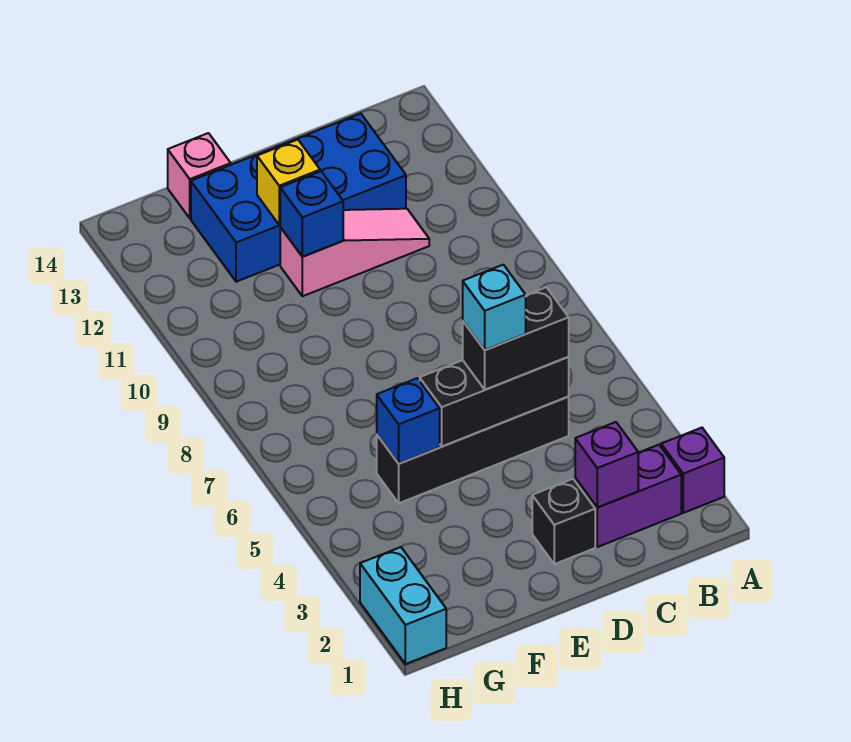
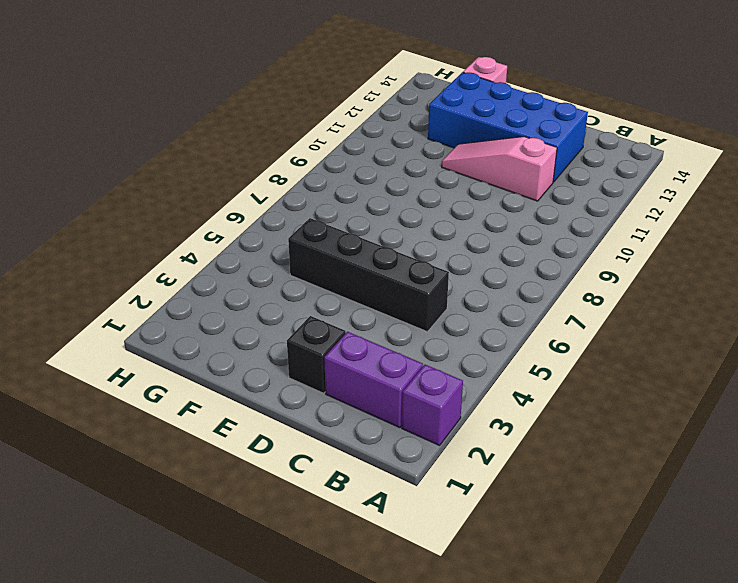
pink 1x3 slope [442,137,557,201] -> pink 1x3 slope turned to [280,209,429,296]
none -> cyan 1x2 brick [360,547,446,664]
none -> purple 1x1 brick [575,422,638,507]
none -> black 1x3 brick [420,357,569,447]

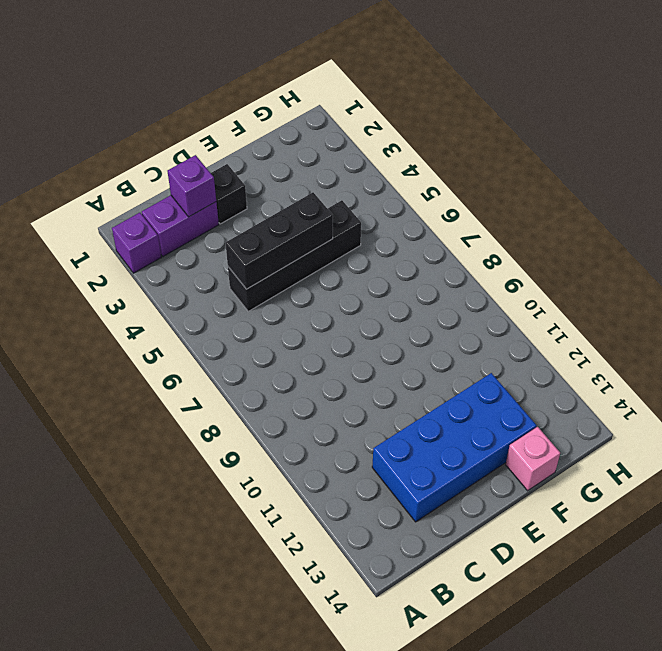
none -> pink 1x3 slope [280,209,429,296]
none -> cyan 1x2 brick [360,547,446,664]
none -> blue 1x1 brick [280,171,343,257]

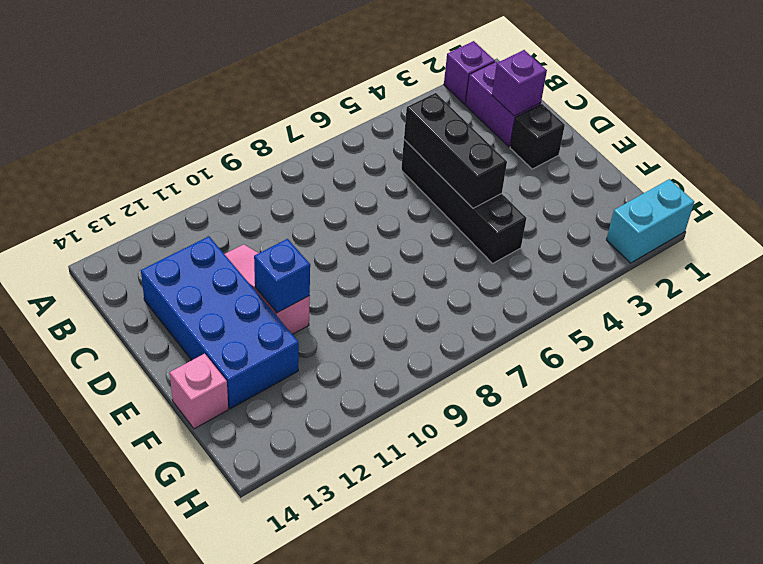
none -> yellow 1x1 brick [257,140,320,225]
none -> blue 1x1 brick [377,378,440,464]
none -> black 1x2 brick [463,287,569,390]

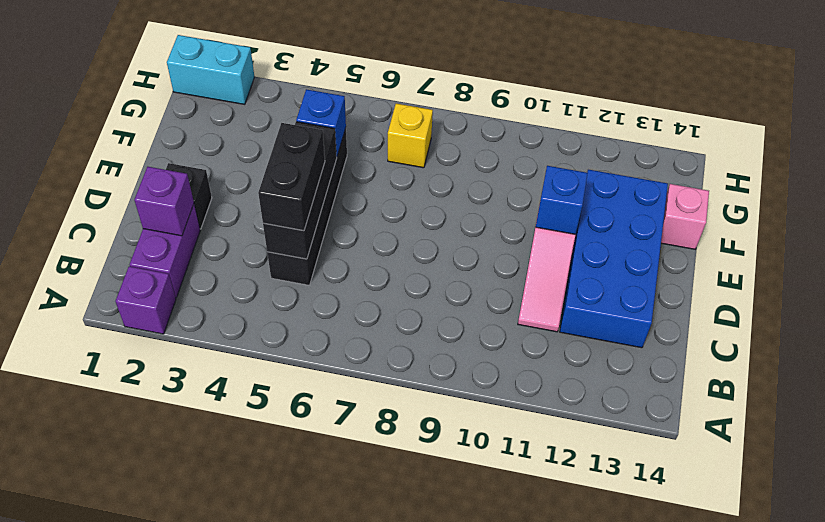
yellow 1x1 brick [388,103,433,168] -> yellow 1x1 brick moved to [257,140,320,225]
none -> cyan 1x1 brick [463,265,526,350]

